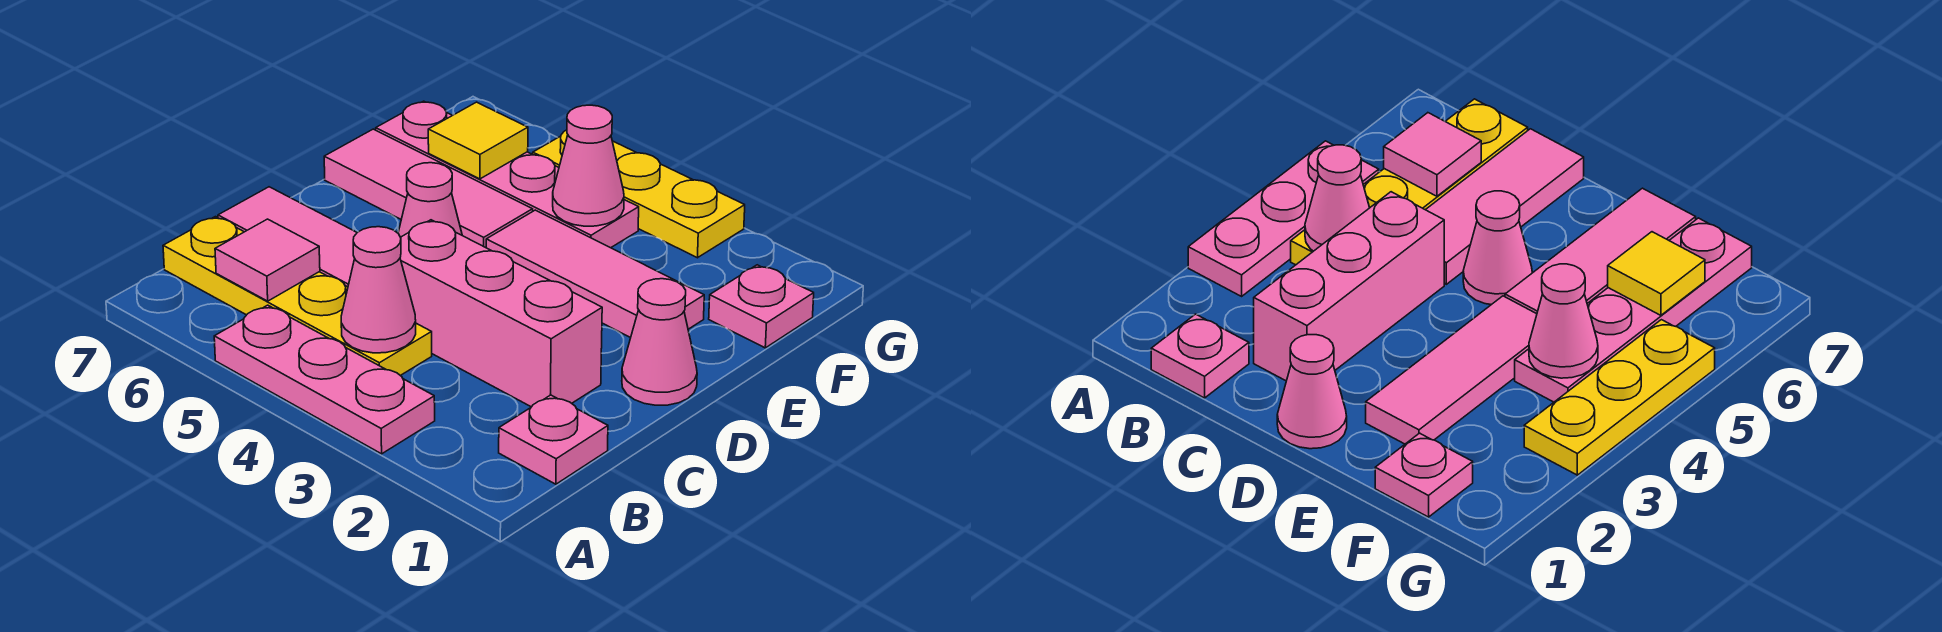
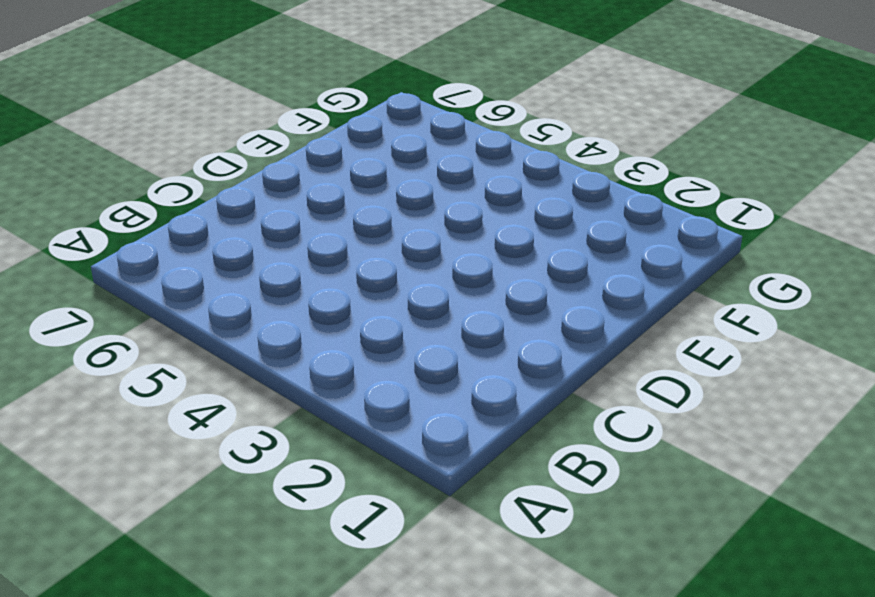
none -> pink 1x3 plate [214,305,435,454]
none -> pink 1x1 plate [499,395,608,484]
none -> yellow 1x4 plate [163,217,432,375]

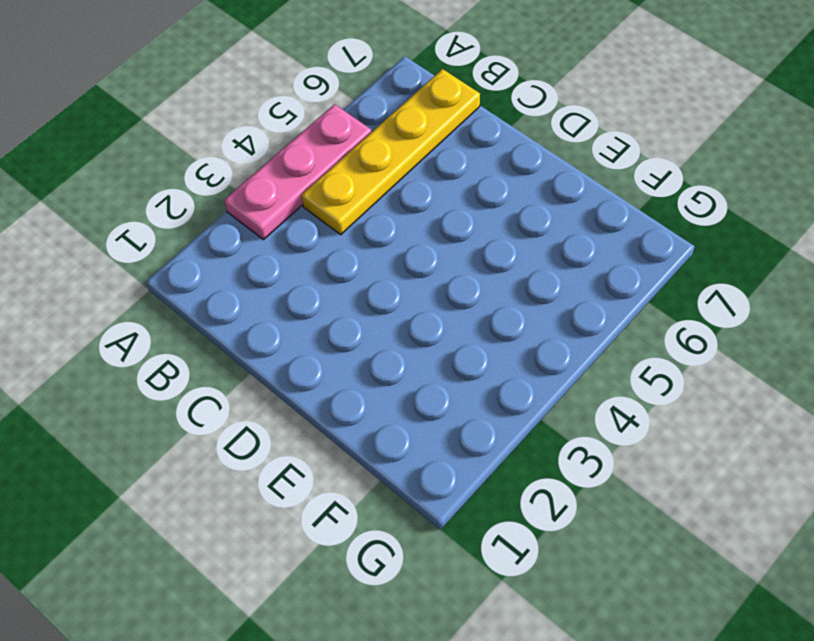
none -> pink 1x1 plate [499,395,608,484]
none -> pink 1x3 brick [400,220,602,407]
none -> pink 1x3 tile [218,187,357,287]

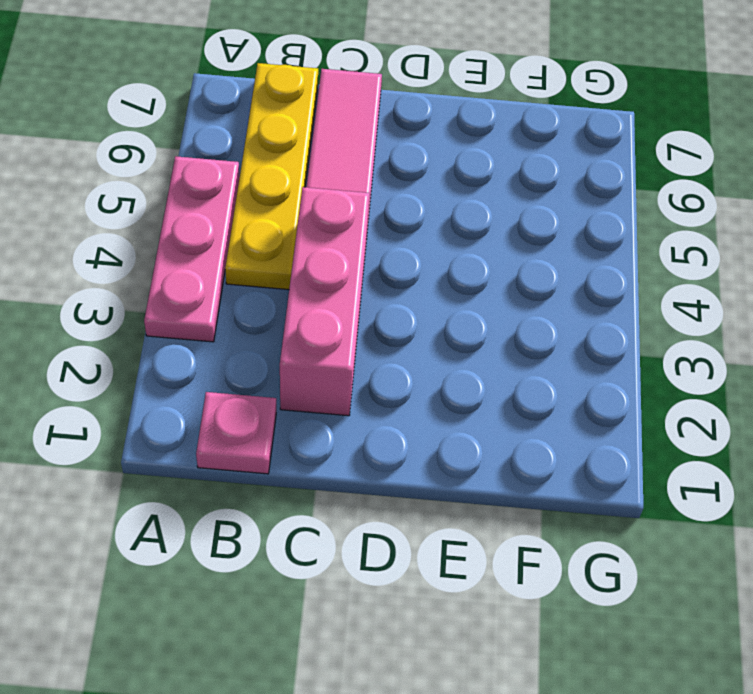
none -> pink 1x1 cone [622,279,697,405]
none -> pink 1x1 cone [398,163,462,237]
none -> pink 1x3 tile [486,210,704,338]

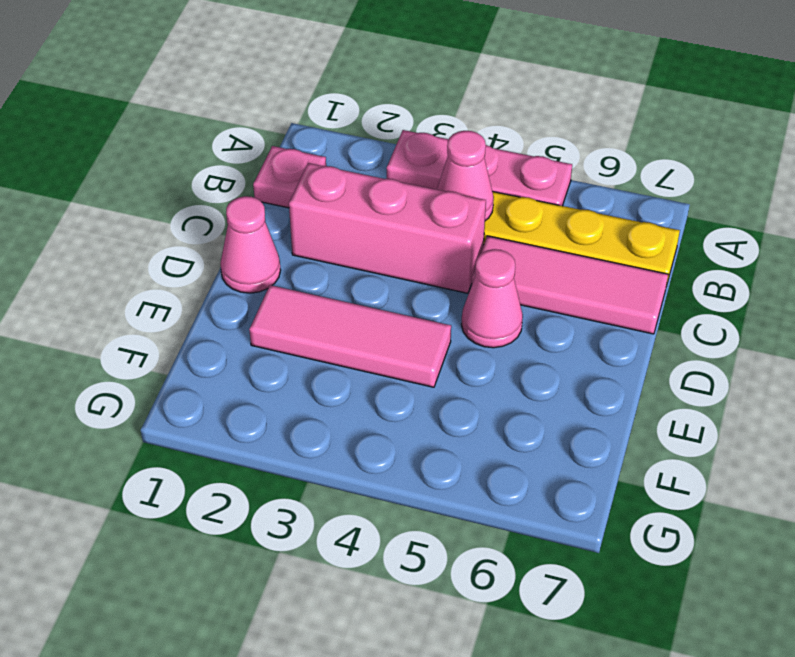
none -> pink 1x3 tile [324,129,533,248]
none -> pink 1x1 plate [709,265,814,348]
none -> pink 1x4 plate [376,101,639,248]

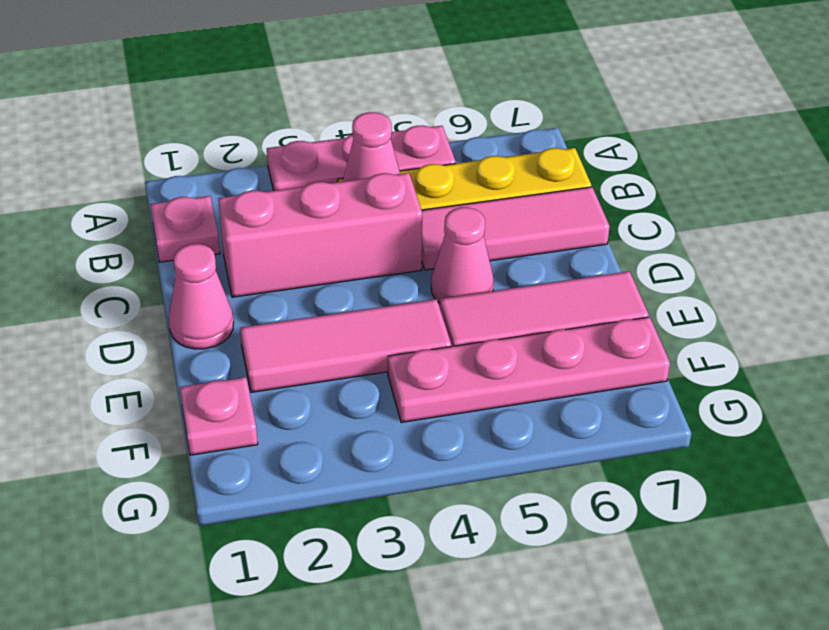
none -> yellow 1x3 plate [533,130,745,258]
none -> pink 1x1 tile [215,219,320,301]
none -> pink 1x1 cone [553,105,624,226]

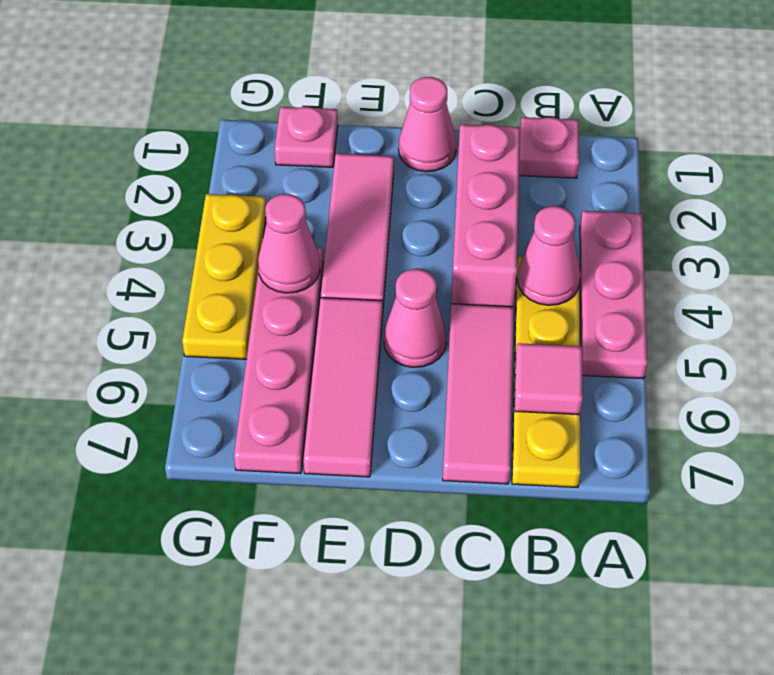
none -> yellow 1x1 tile [428,102,528,179]

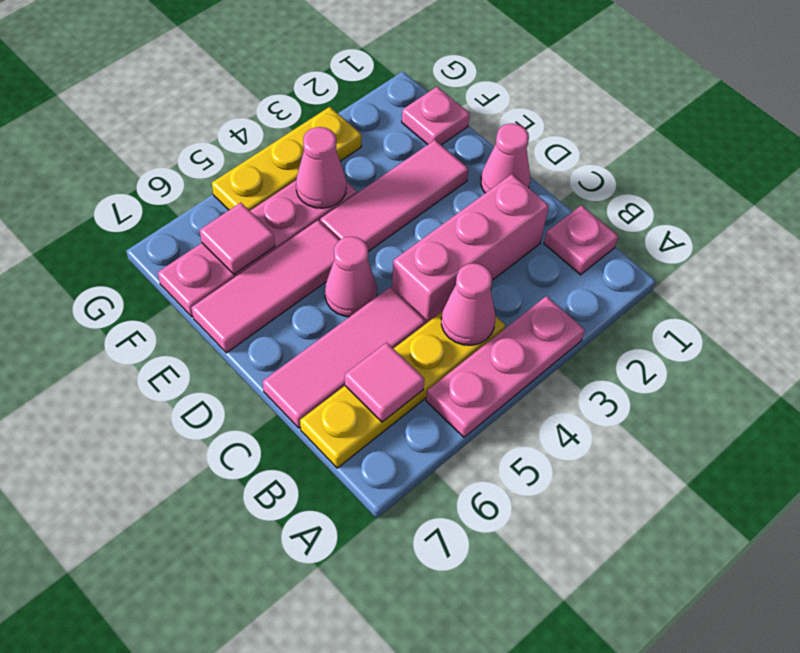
pink 1x1 tile [200,203,275,274] -> yellow 1x1 tile [428,102,528,179]

